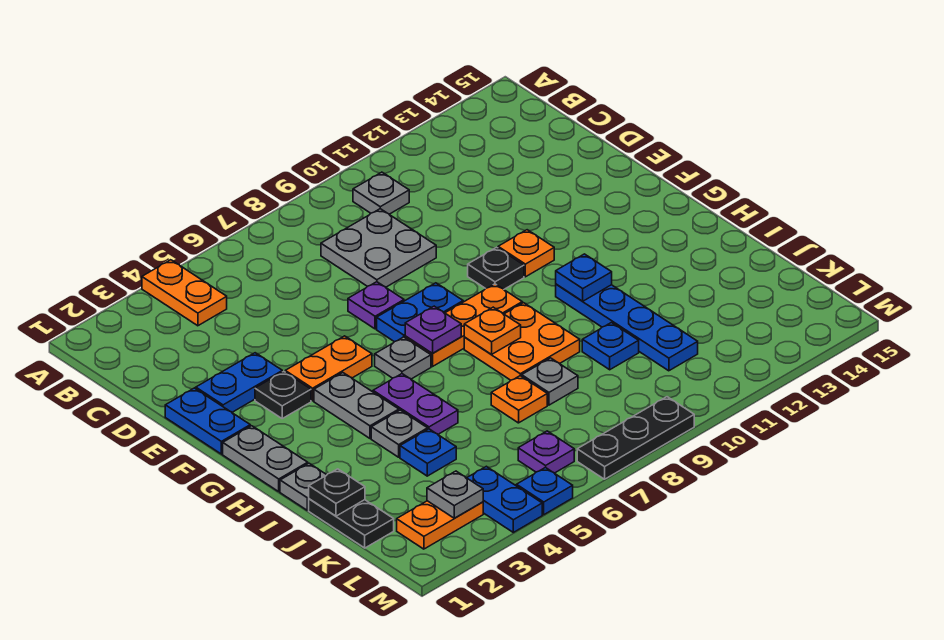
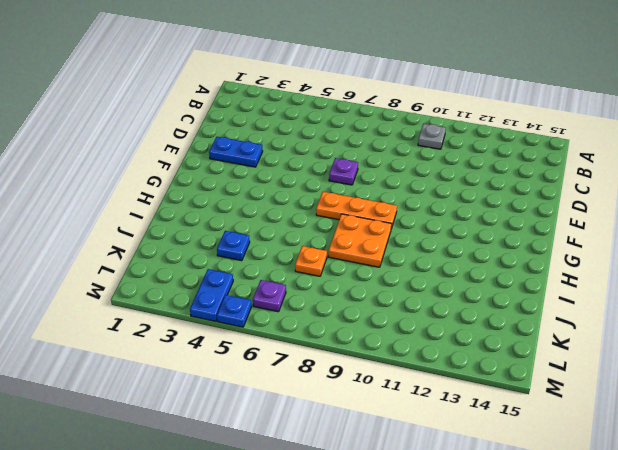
none -> orange 1x2 plate [142,260,227,326]
none -> grey 2x2 plate [321,209,436,287]
none -> blue 1x2 plate [165,388,250,454]
none -> black 1x1 plate [255,372,311,418]

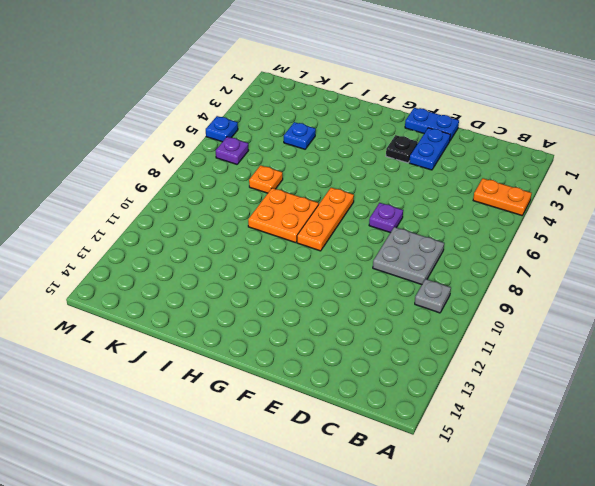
none -> orange 1x2 plate [285,336,372,401]
none -> blue 1x2 plate [377,283,463,342]
none -> black 1x1 plate [468,247,524,289]
none -> orange 1x1 plate [498,230,554,277]

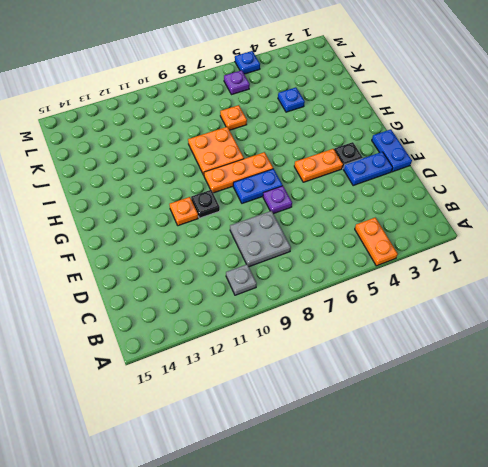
none -> grey 1x2 plate [223,426,308,491]
none -> grey 1x2 plate [314,373,399,438]
none -> grey 1x1 plate [375,337,431,379]
none -> purple 1x2 plate [373,374,458,434]

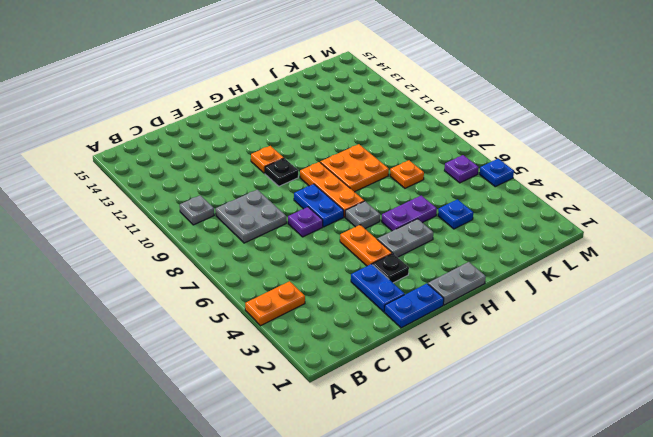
none -> blue 1x4 plate [556,284,698,371]
none -> grey 1x1 plate [280,463,326,510]
none -> grey 1x1 plate [371,410,428,457]
none -> black 1x2 plate [309,499,394,548]

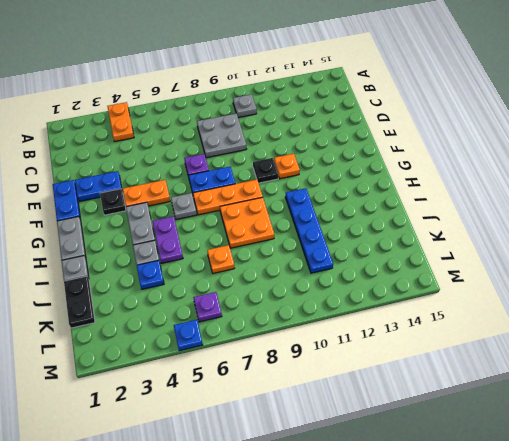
none -> grey 1x1 plate [522,358,578,405]
none -> blue 1x1 plate [582,323,639,370]
none -> orange 1x2 plate [397,501,483,549]
none -> blue 1x2 plate [467,466,542,532]

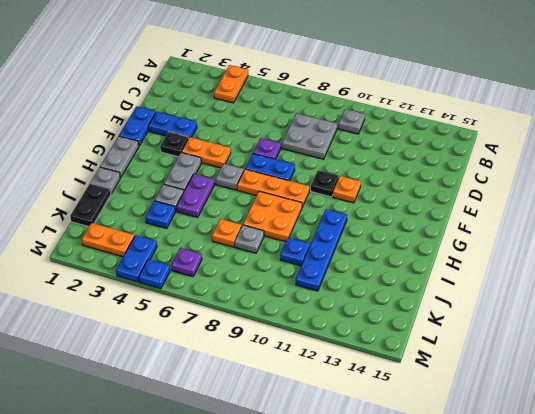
none -> black 1x3 plate [577,397,694,479]
none -> purple 1x1 plate [405,306,461,354]
none -> orange 1x1 plate [464,307,521,355]
none -> blue 1x1 plate [556,254,612,301]

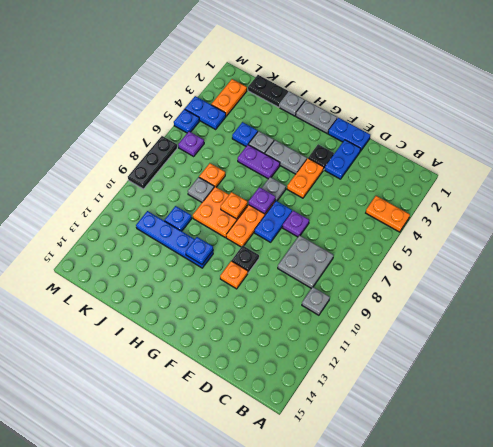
none -> black 1x1 plate [309,469,365,516]
none -> grey 1x1 plate [427,471,483,518]

